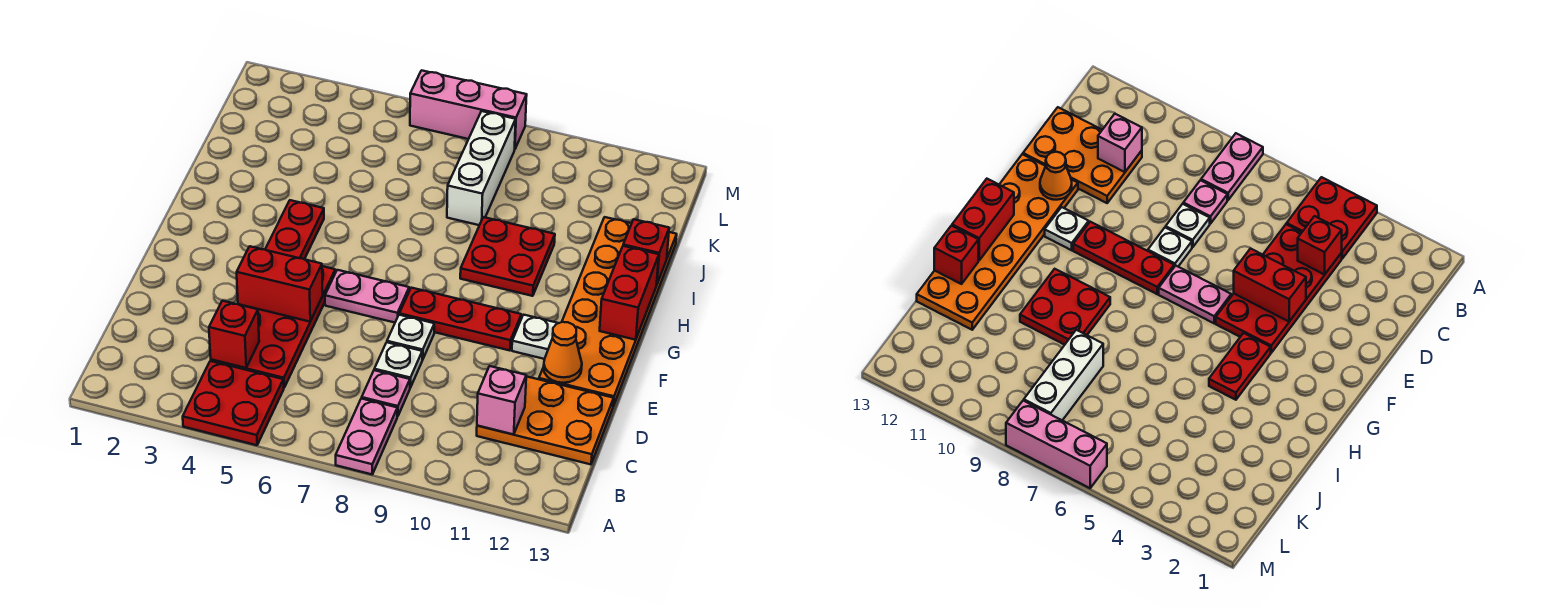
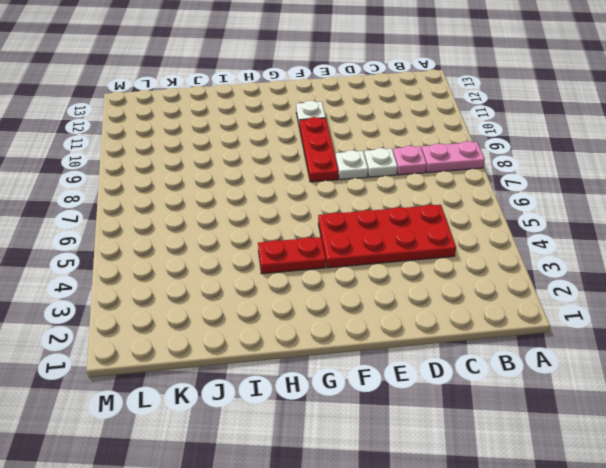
none -> red 2x2 plate [183,361,284,445]
none -> orange 2x3 plate [477,376,614,464]
none -> orange 2x6 plate [539,217,677,406]

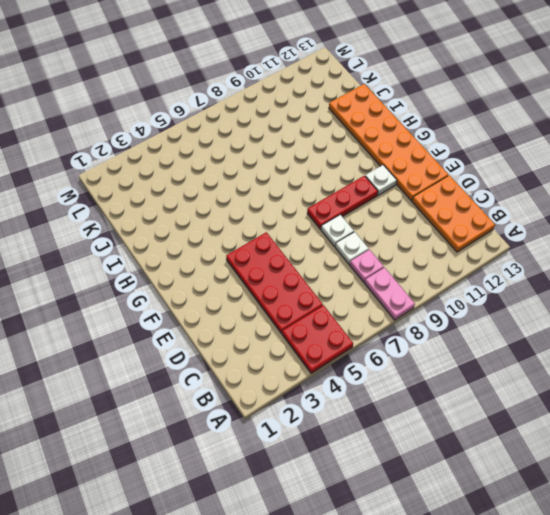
orange 2x3 plate [412,175,495,252] -> orange 2x3 plate turned to [477,376,614,464]
none -> pink 1x2 plate [325,270,409,323]
none -> red 1x2 plate [265,200,324,259]
none -> red 2x2 plate [460,217,555,296]

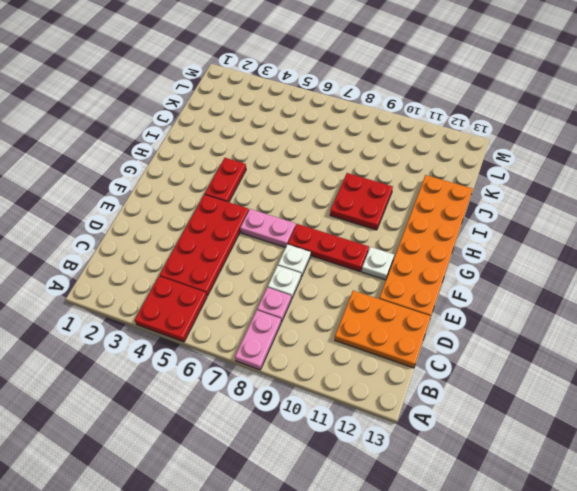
none -> white 1x3 brick [447,111,516,225]
none -> pink 1x3 brick [410,70,527,149]
none -> red 1x1 brick [209,301,259,368]

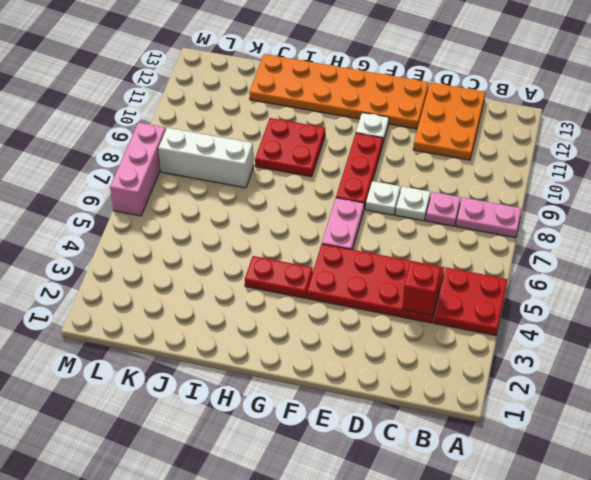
none -> pink 1x1 brick [477,366,526,434]
none -> red 1x2 brick [237,246,323,322]
none -> orange 1x1 cone [544,322,582,383]

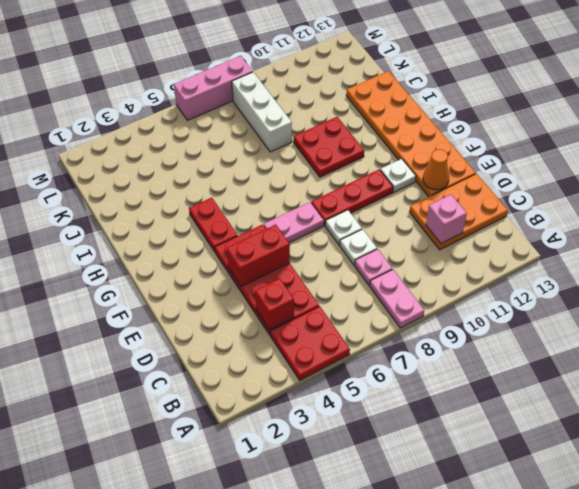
none -> red 1x2 brick [600,246,659,340]
none -> red 1x1 brick [623,219,669,285]

